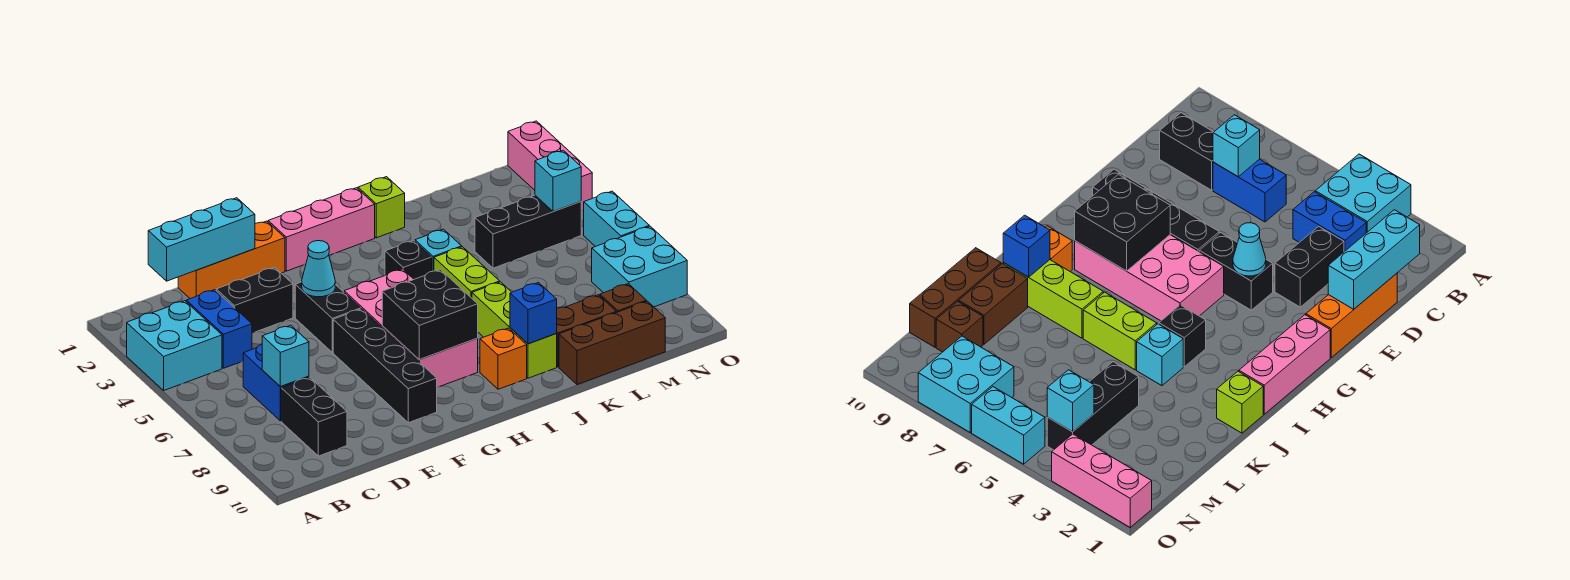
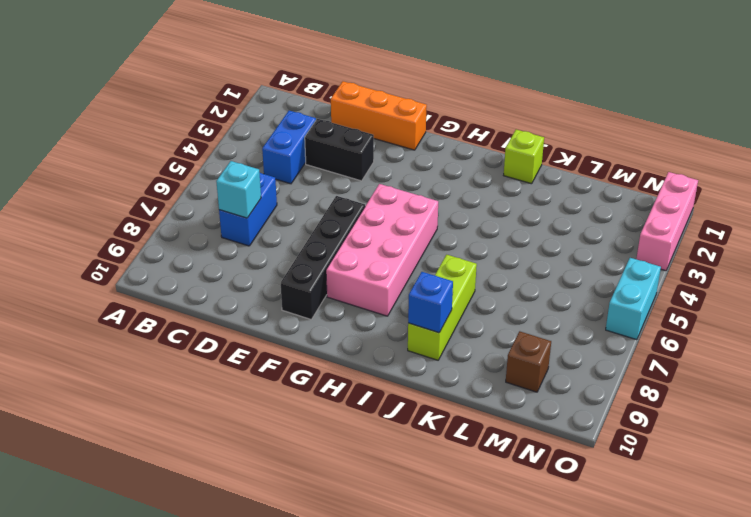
none -> cyan 2x2 brick [127,301,222,390]
none -> black 1x2 brick [281,377,347,456]
none -> black 1x2 brick [295,282,361,352]

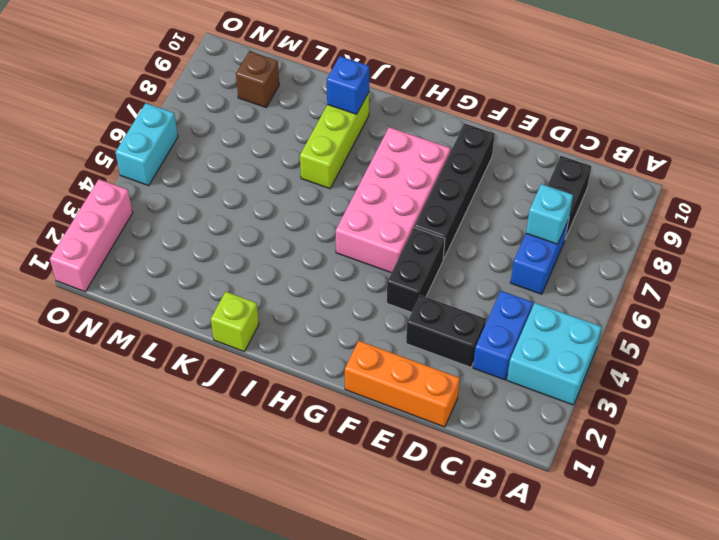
none -> pink 1x3 brick [268,188,375,271]
none -> black 1x1 brick [385,240,432,279]
none -> orange 1x1 brick [480,328,527,389]

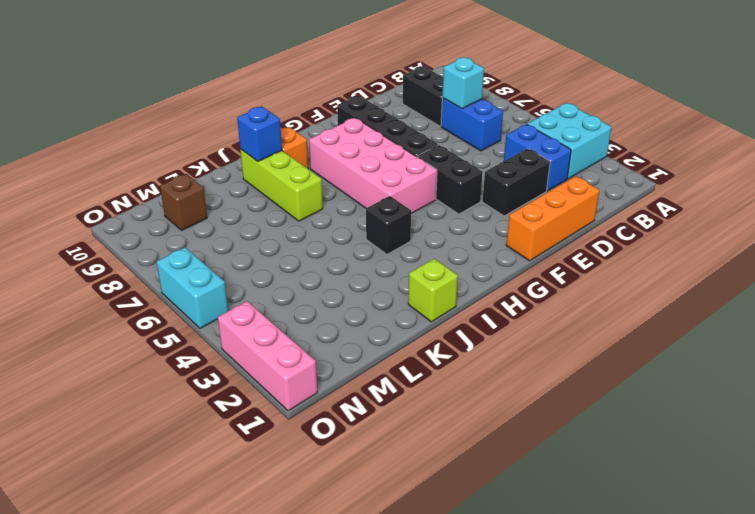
none -> pink 1x3 brick [268,188,375,271]
none -> cyan 1x1 brick [415,229,462,271]
none -> lime 1x2 brick [434,247,500,298]

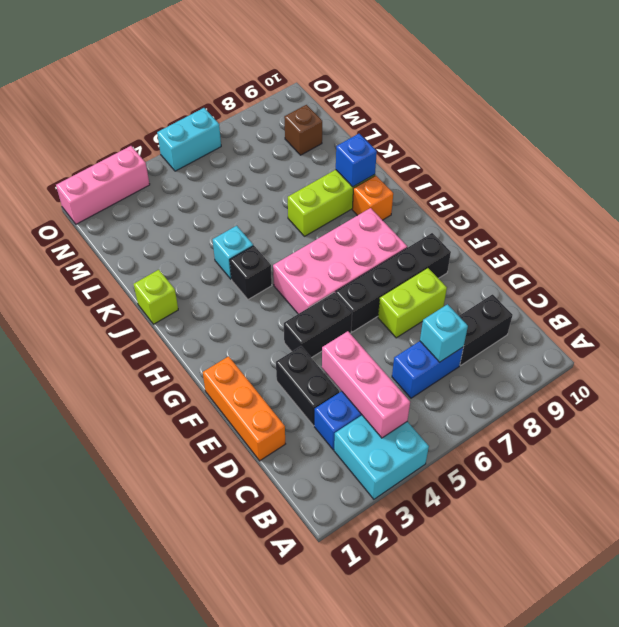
pink 1x3 brick [322,331,410,438] -> pink 1x3 brick moved to [268,188,375,271]
lime 1x2 brick [378,268,447,338] -> lime 1x2 brick moved to [434,247,500,298]
none -> brown 1x2 brick [556,295,616,367]
none -> brown 1x3 brick [559,301,665,385]
none -> black 1x3 brick [475,195,581,268]

